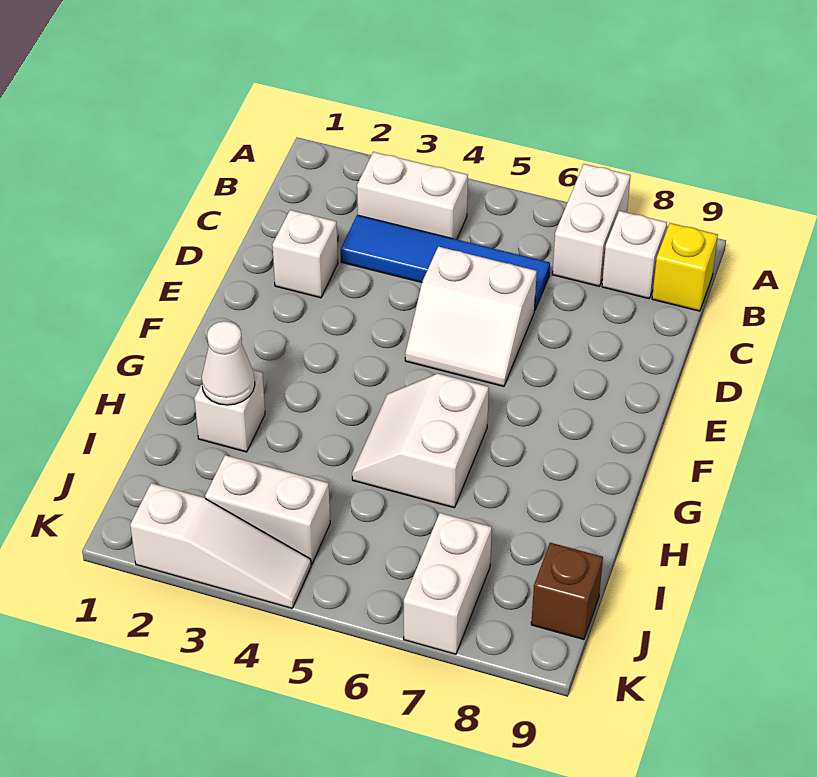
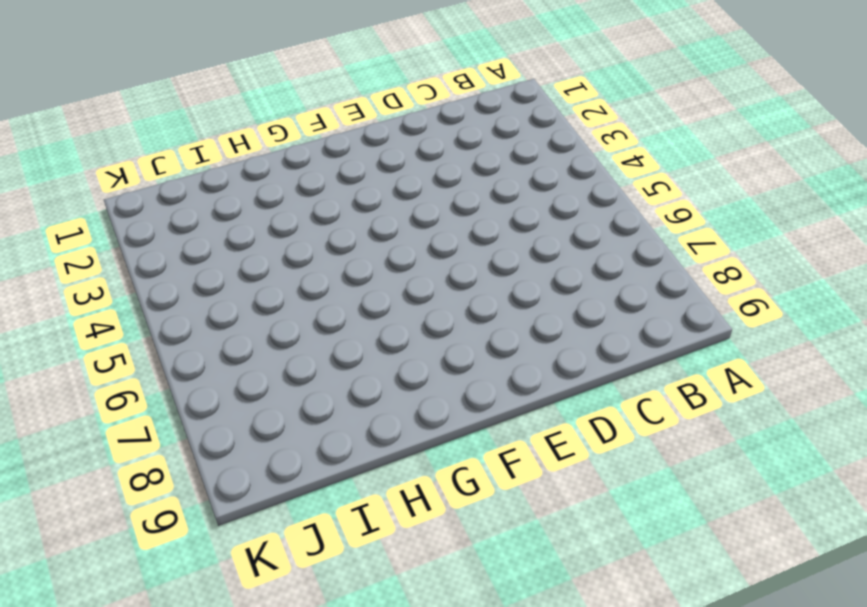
none -> white 1x2 brick [552,164,631,286]
none -> white 1x2 brick [357,152,468,239]
none -> white 1x1 brick [602,211,667,299]

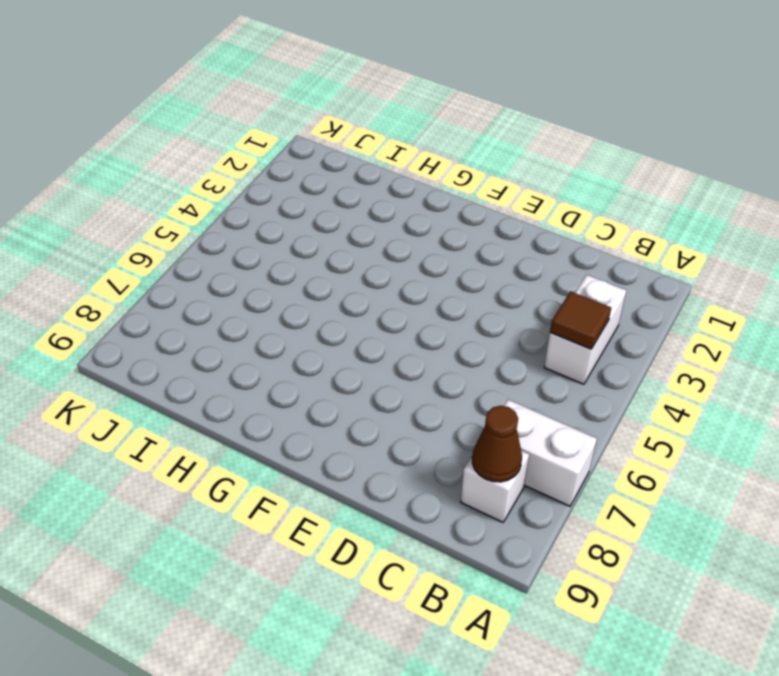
brown 1x1 tile [550,291,611,349] -> none
brown 1x1 cone [472,406,522,482] -> none
none -> yellow 1x1 brick [652,223,718,311]
none -> blue 1x4 tile [341,215,550,311]
none -> white 1x1 brick [272,210,338,298]

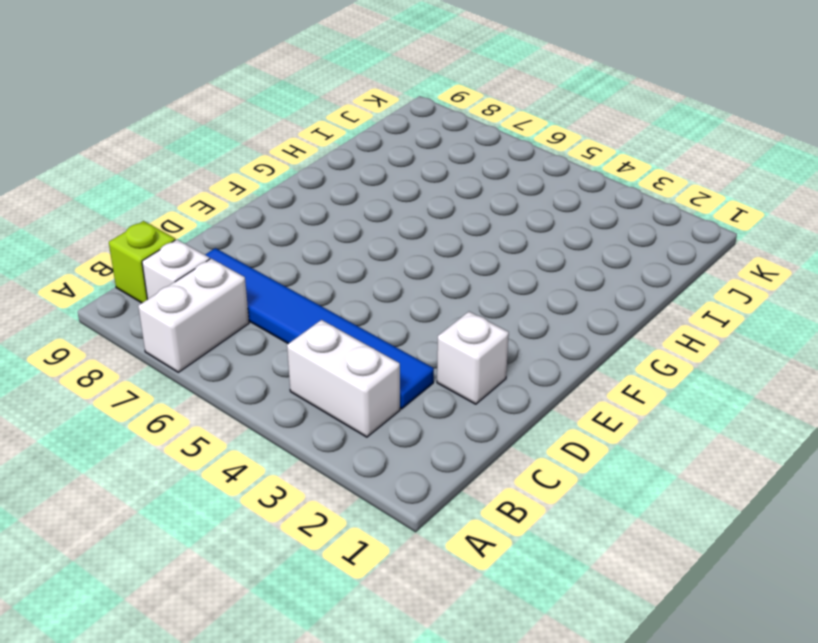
lime 1x1 brick [109,221,175,303] -> yellow 1x1 brick [652,223,718,311]
blue 1x6 tile [205,248,434,409] -> blue 1x4 tile [341,215,550,311]
none -> white 2x2 slope [405,246,537,386]
none -> white 2x2 slope [352,374,489,508]
none -> white 1x1 brick [194,370,265,452]

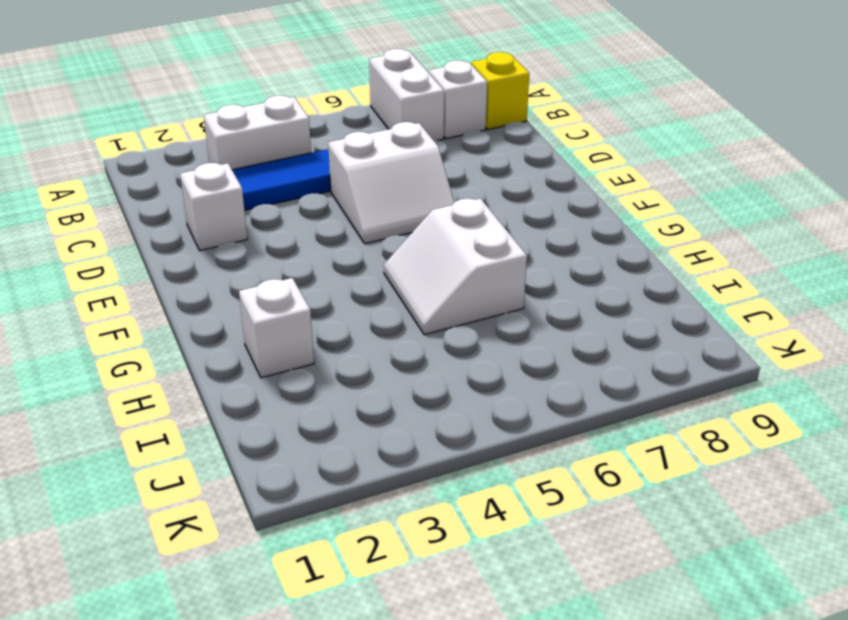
none -> white 1x2 brick [205,455,330,564]
none -> white 1x2 brick [404,513,492,654]
none -> brown 1x1 brick [531,543,603,639]

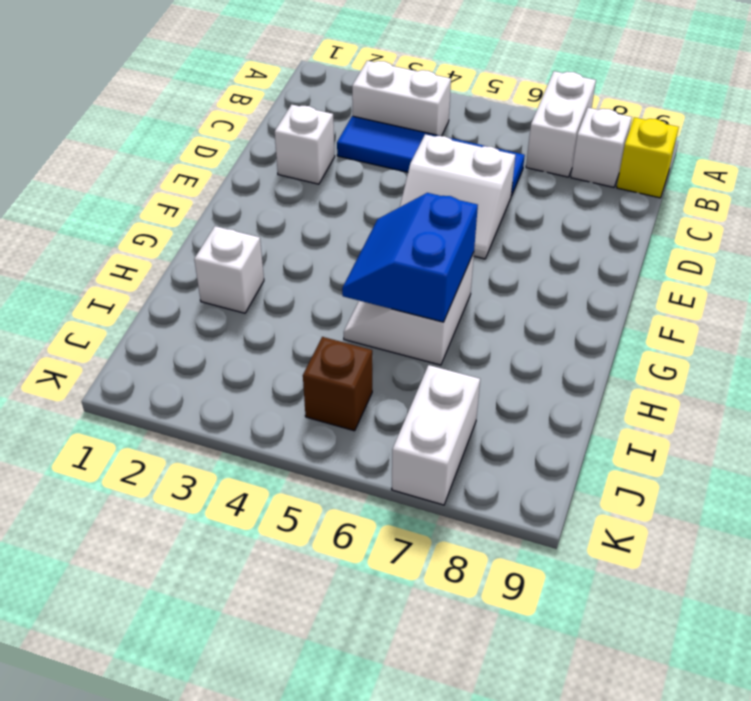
blue 2x2 slope [342,193,478,322] -> none
brown 1x1 brick [303,337,372,431] -> brown 1x1 brick moved to [531,543,603,639]
none -> white 1x2 brick [205,455,330,564]
none -> white 1x3 slope [130,483,311,608]
none -> white 1x1 cone [202,321,255,405]

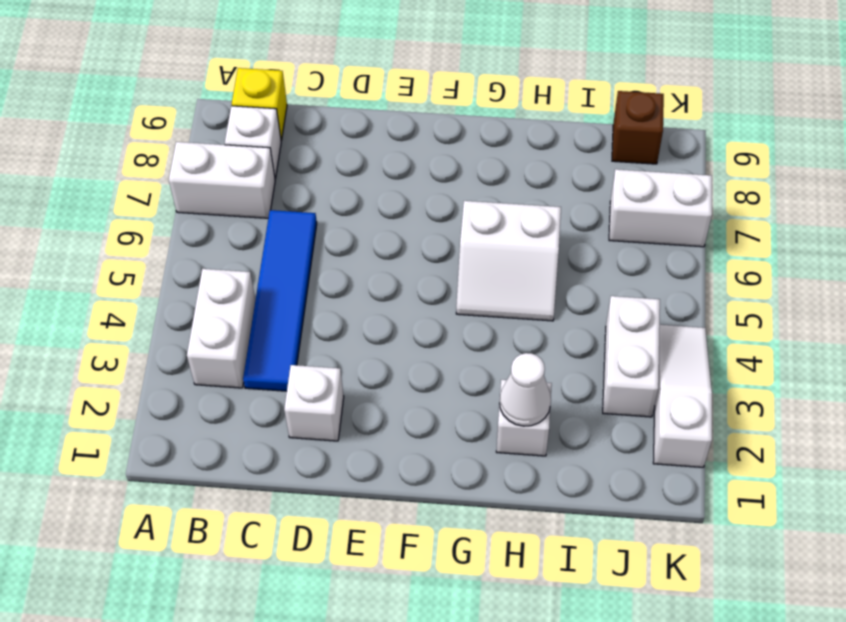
none -> white 2x2 slope [405,246,537,386]

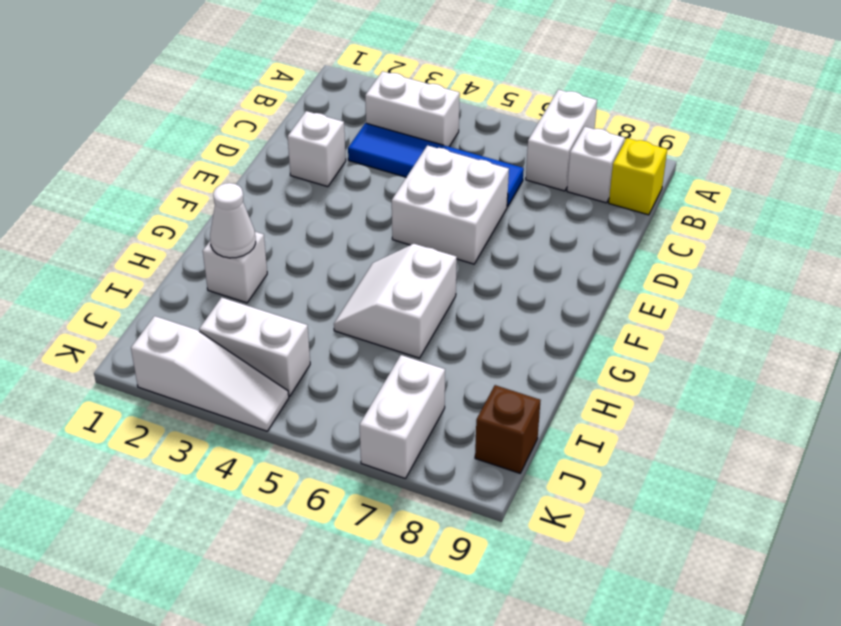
white 2x2 brick [392,145,509,264] -> white 2x2 slope [405,246,537,386]

